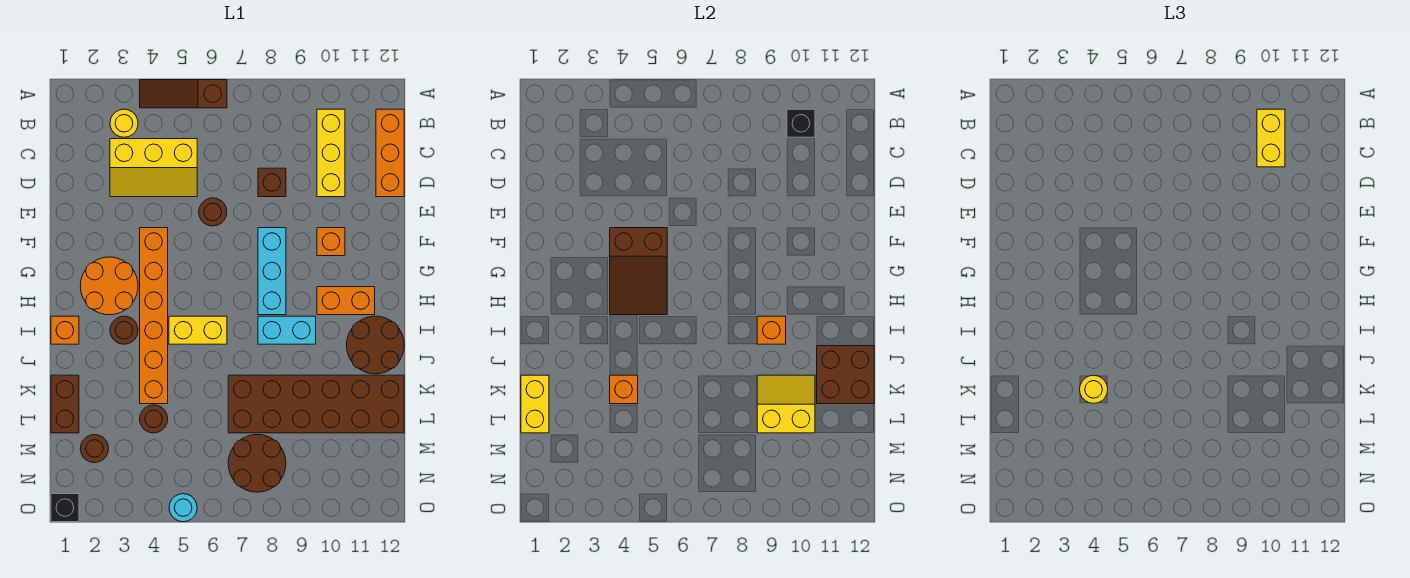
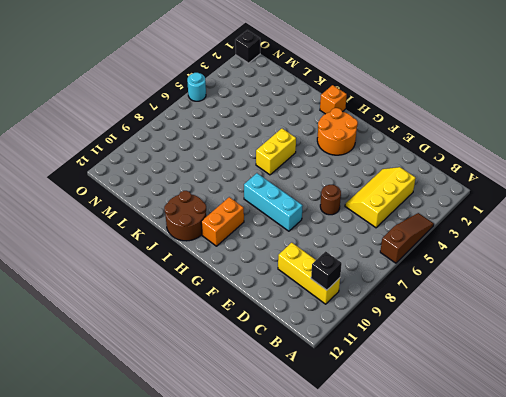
none -> yellow 1x1 round brick [110,109,138,137]
none -> orange 1x3 brick [376,109,404,197]
none -> brown 1x1 brick [258,168,286,197]
none -> orange 1x6 brick [140,228,168,404]

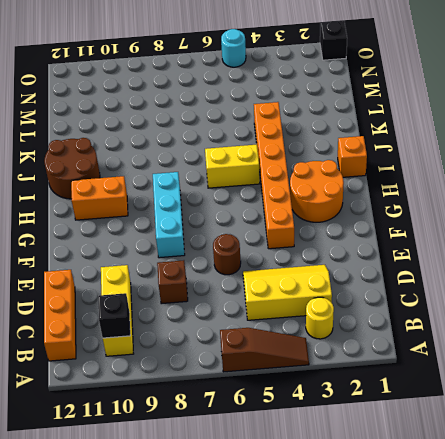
none -> orange 1x1 brick [317,228,345,256]
none -> brown 1x1 round brick [110,316,138,344]
none -> cyan 1x2 brick [258,316,316,344]
none -> brown 1x2 brick [51,375,79,433]

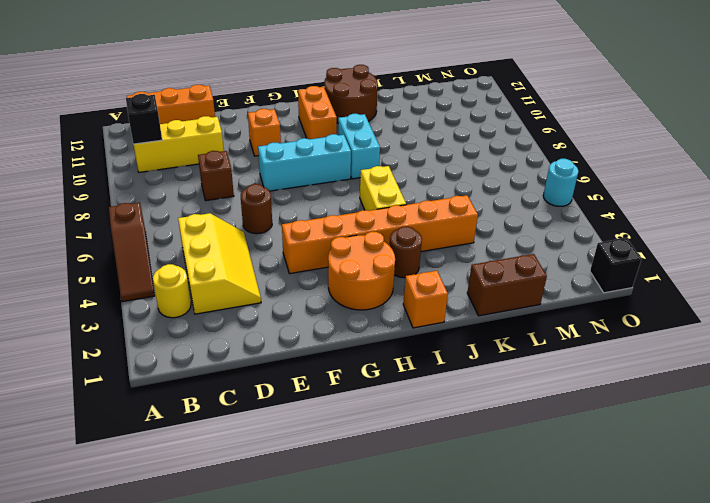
none -> brown 2x6 brick [228,375,404,433]
none -> brown 1x1 round brick [140,405,168,433]
none -> brown 1x1 round brick [80,435,109,463]
none -> brown 2x2 round brick [228,435,286,492]

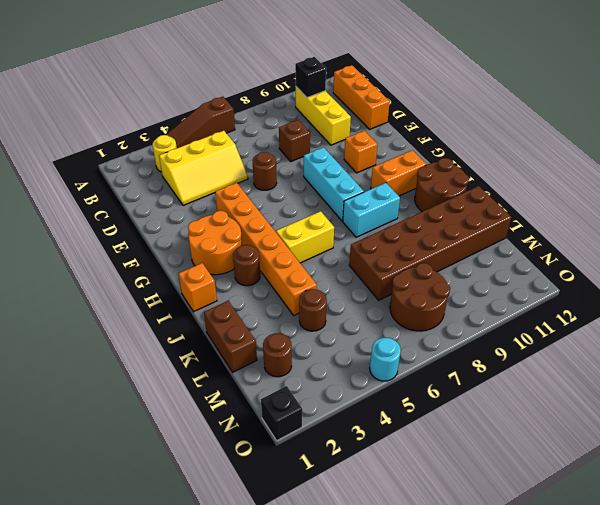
none -> brown 2x3 slope [610,228,667,315]
none -> orange 1x1 brick [757,316,786,344]
none -> brown 2x2 brick [817,346,874,404]
none -> yellow 1x2 brick [521,375,549,433]

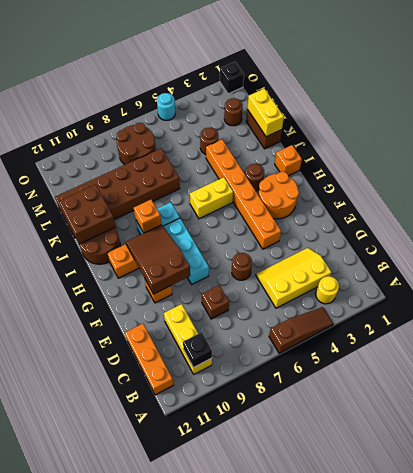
brown 2x3 slope [126,225,190,294] -> brown 2x3 slope moved to [610,228,667,315]
none -> orange 1x1 brick [610,375,638,404]
none -> yellow 2x2 slope [757,375,815,433]
none -> yellow 1x2 brick [1257,109,1285,167]
none -> yellow 1x1 round brick [1080,375,1108,403]

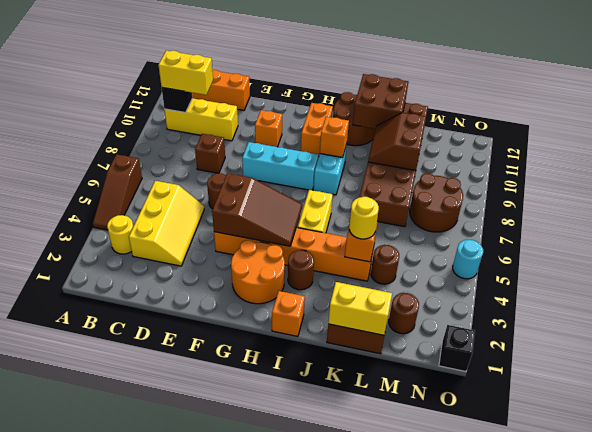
brown 2x2 slope [368,113,426,171] -> yellow 2x2 slope [757,375,815,433]

